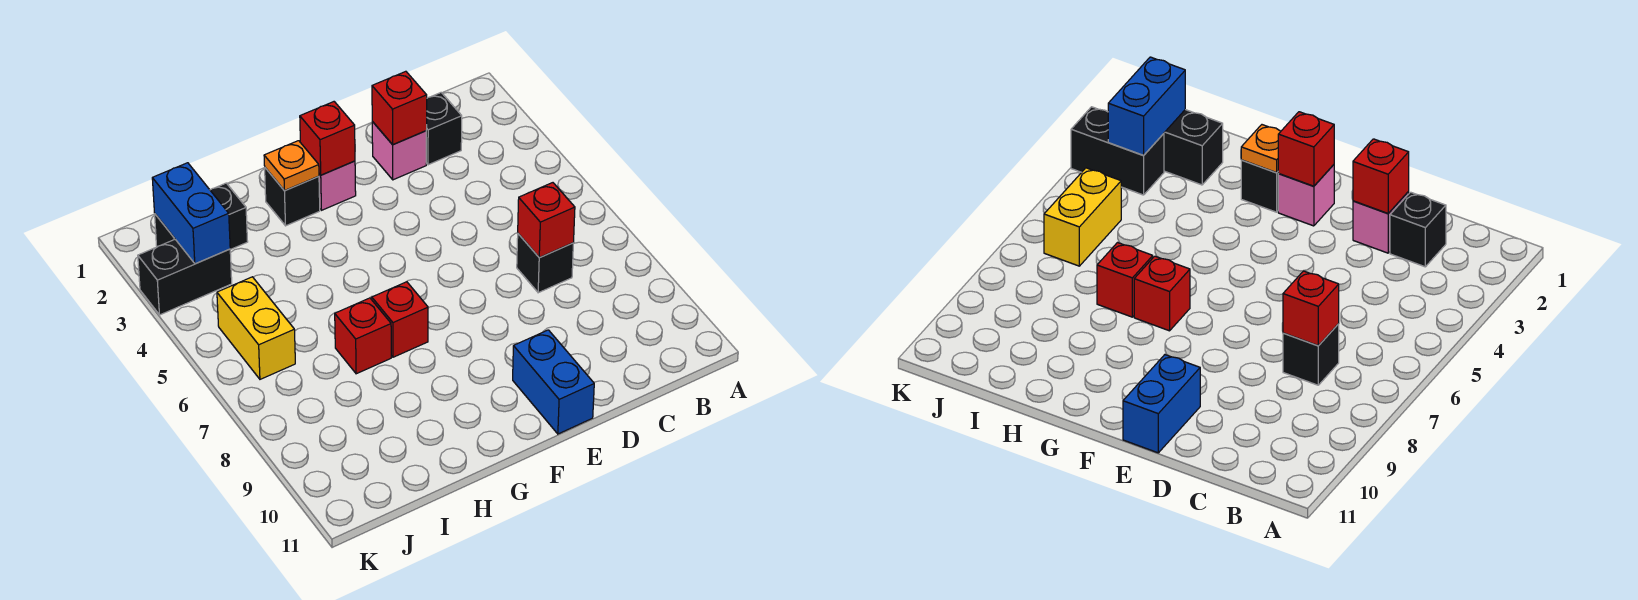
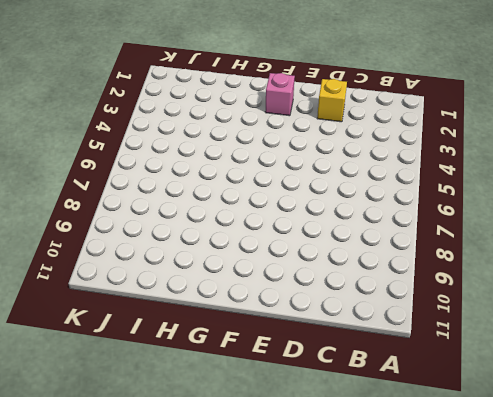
yellow 1x1 brick [317,79,347,122] -> pink 1x1 brick [372,122,426,180]
none -> black 1x1 brick [426,93,462,165]
none -> black 1x1 brick [517,234,573,293]
none -> blue 1x2 brick [513,330,594,434]

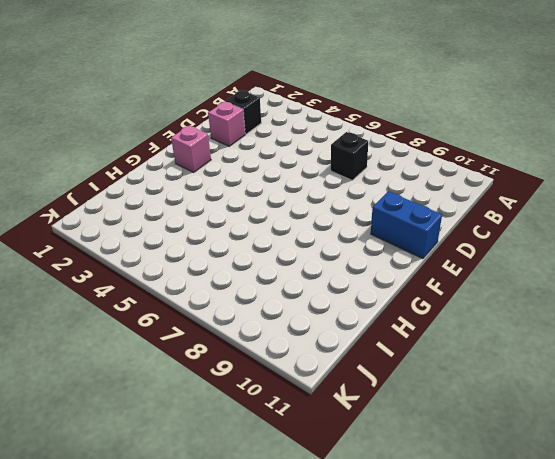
none -> black 1x1 brick [265,168,320,226]
none -> red 1x1 brick [372,282,428,357]
none -> red 1x1 brick [335,298,391,374]

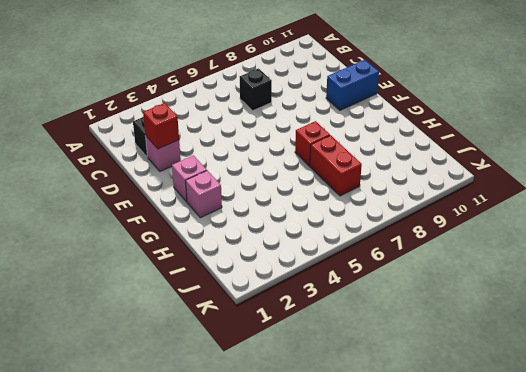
pink 1x1 brick [186,170,222,218] -> black 1x1 brick [265,168,320,226]
red 1x2 brick [310,135,362,196] -> red 1x1 brick [335,298,391,374]
none -> black 1x2 brick [155,183,248,250]
none -> black 1x2 brick [138,239,232,315]
none -> yellow 1x2 brick [217,277,295,379]

